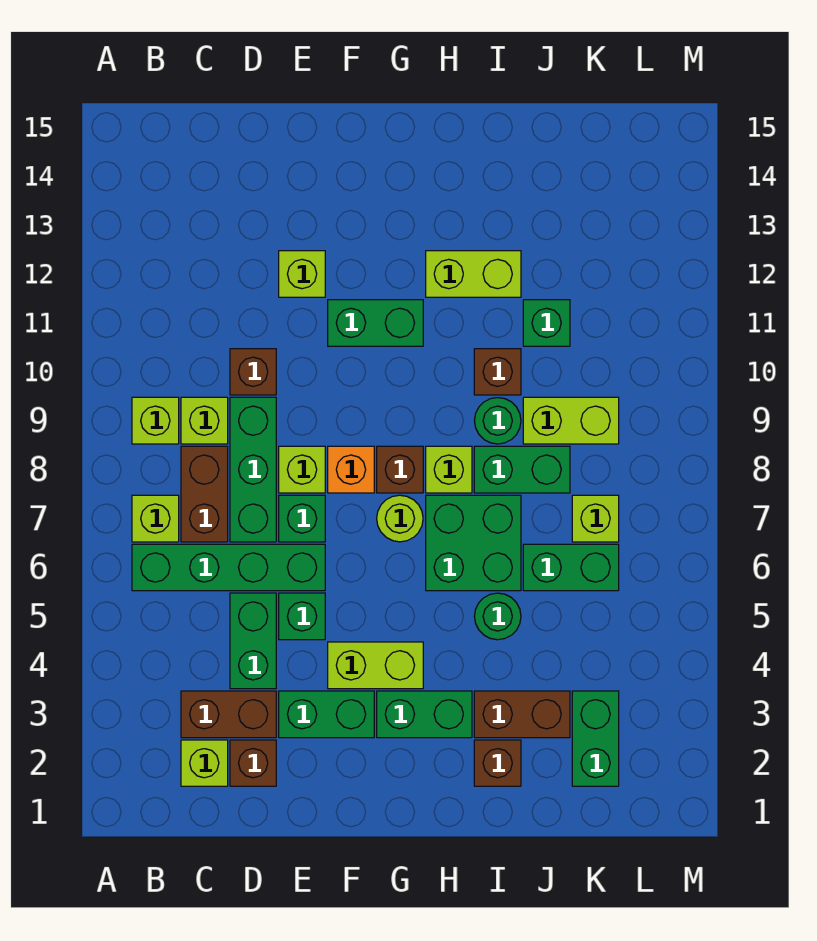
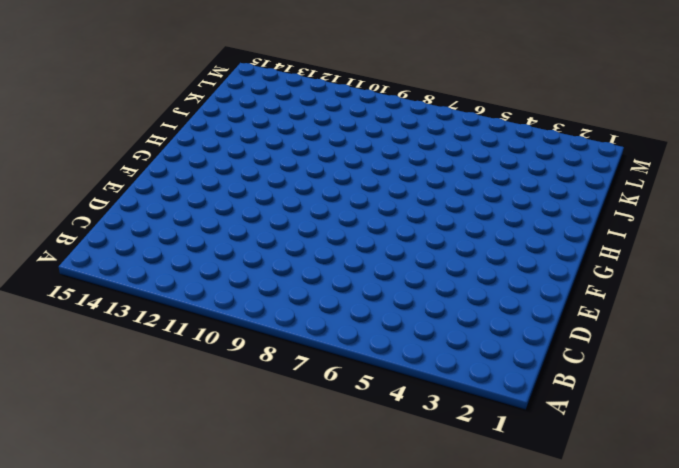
none -> green 1x4 brick [132,544,325,591]
none -> lime 1x1 brick [132,495,179,542]
none -> lime 1x1 brick [132,397,179,444]
none -> lime 1x1 brick [181,740,228,786]

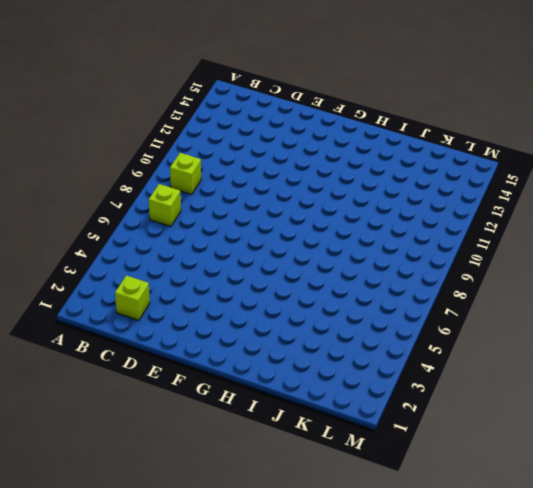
none -> green 1x4 brick [132,544,325,591]
none -> brown 1x2 brick [181,691,276,738]
none -> brown 1x2 brick [181,446,228,542]
none -> lime 1x1 brick [181,397,228,444]

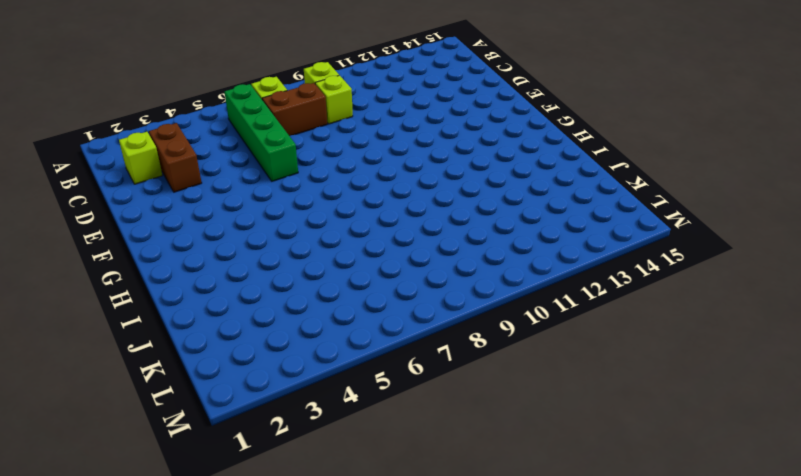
none -> brown 1x1 brick [230,740,276,786]
none -> green 1x2 brick [230,593,276,689]
none -> green 1x3 brick [230,397,276,542]
none -> brown 1x1 brick [230,349,276,395]

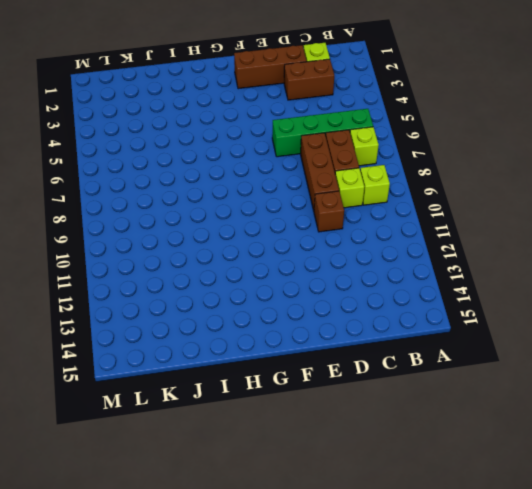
brown 1x3 brick [234,45,307,89] -> brown 1x1 brick [230,740,276,786]
brown 1x3 brick [301,133,339,210] -> green 1x3 brick [230,397,276,542]
none -> green 1x2 brick [230,593,276,689]
none -> green 1x2 brick [279,691,374,738]
none -> green 1x1 brick [279,593,325,640]
none -> green 1x1 brick [279,495,325,542]

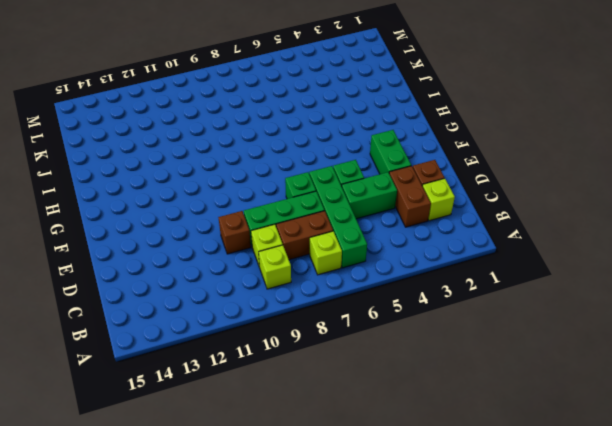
none -> lime 1x1 brick [279,446,325,493]
none -> lime 1x1 brick [279,251,325,297]
none -> lime 1x2 brick [328,642,423,689]
none -> orange 1x1 brick [328,446,374,493]

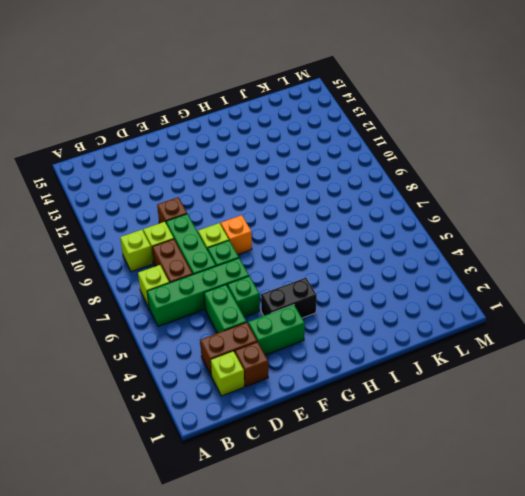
black 1x2 brick [261,278,317,318] -> lime 1x2 brick [328,642,423,689]
none -> lime 1x1 brick [279,251,325,297]
none -> green 1x2 brick [328,300,423,346]
none -> green 1x2 brick [377,691,472,738]
none -> lime 1x1 round brick [377,495,423,542]

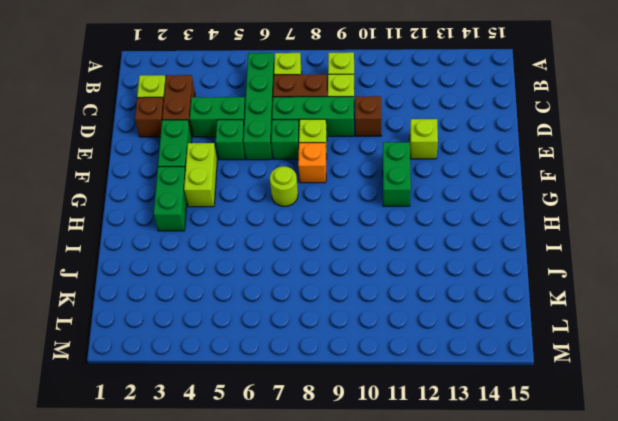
none -> brown 1x1 brick [377,446,423,493]
none -> green 2x2 brick [426,495,521,591]
none -> lime 1x1 brick [426,446,472,493]
none -> lime 1x2 brick [426,251,521,297]

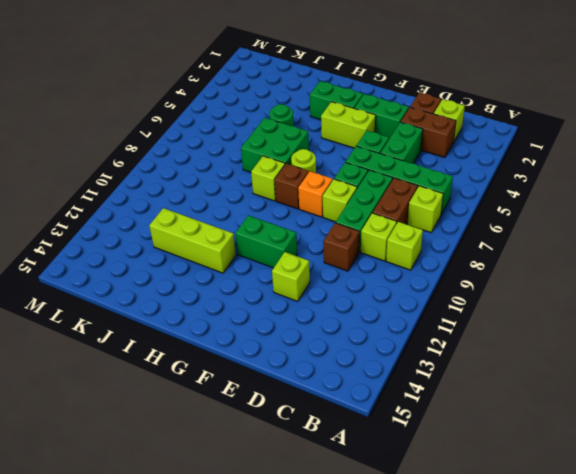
lime 1x3 brick [149,208,236,273] -> lime 1x2 brick [426,251,521,297]
none -> brown 1x1 brick [474,740,521,786]
none -> brown 1x2 brick [474,691,570,738]
none -> green 1x2 brick [474,446,570,493]
none -> green 1x1 round brick [474,398,521,444]

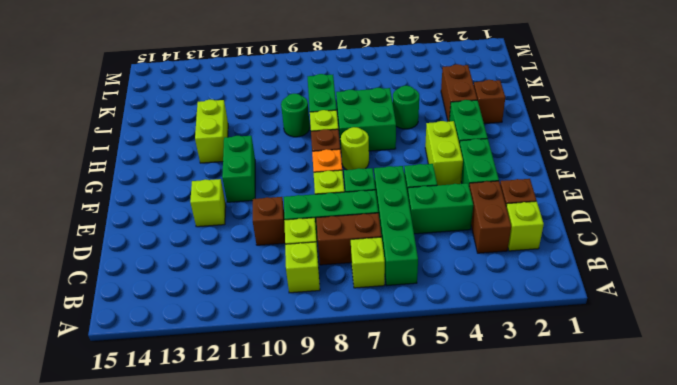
none -> brown 1x1 brick [474,349,521,395]
none -> green 1x2 brick [523,544,619,591]
none -> lime 1x2 brick [523,397,619,444]
none -> green 1x1 brick [523,300,570,346]

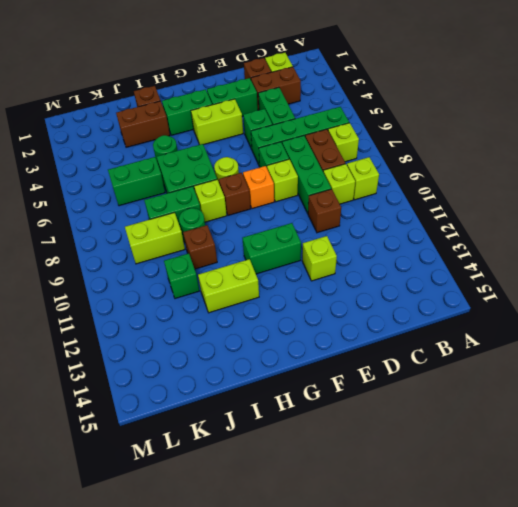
none -> green 1x2 brick [572,691,619,786]
none -> lime 1x1 brick [572,495,619,542]

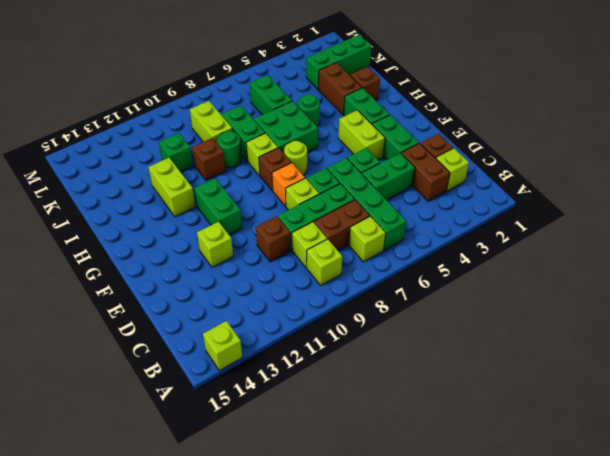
lime 1x1 brick [203,321,242,370] -> lime 1x1 brick moved to [572,495,619,542]
green 1x3 brick [306,35,371,89] -> green 1x2 brick [572,691,619,786]

